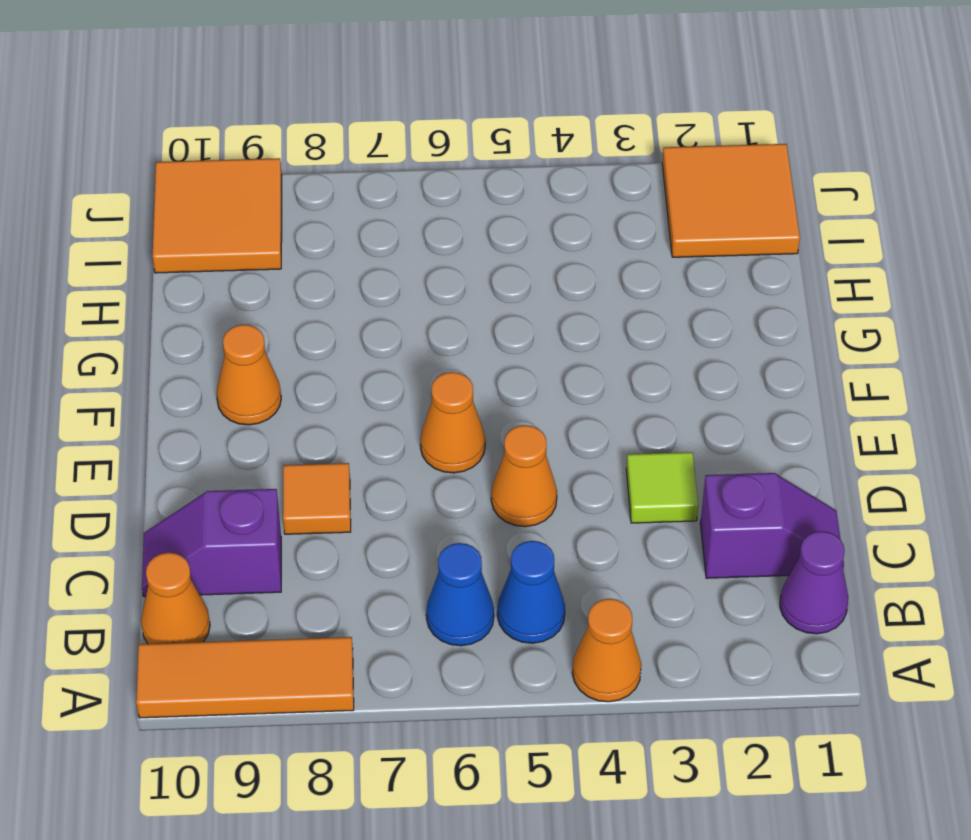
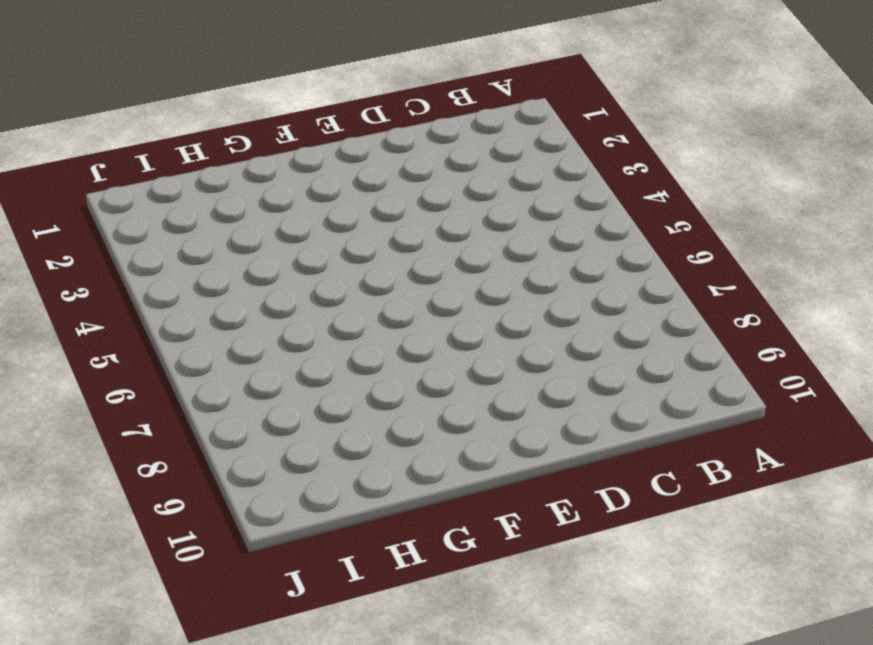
none -> orange 1x1 cone [572,599,641,702]
none -> orange 1x3 tile [136,637,354,718]
none -> purple 1x1 cone [780,531,848,634]

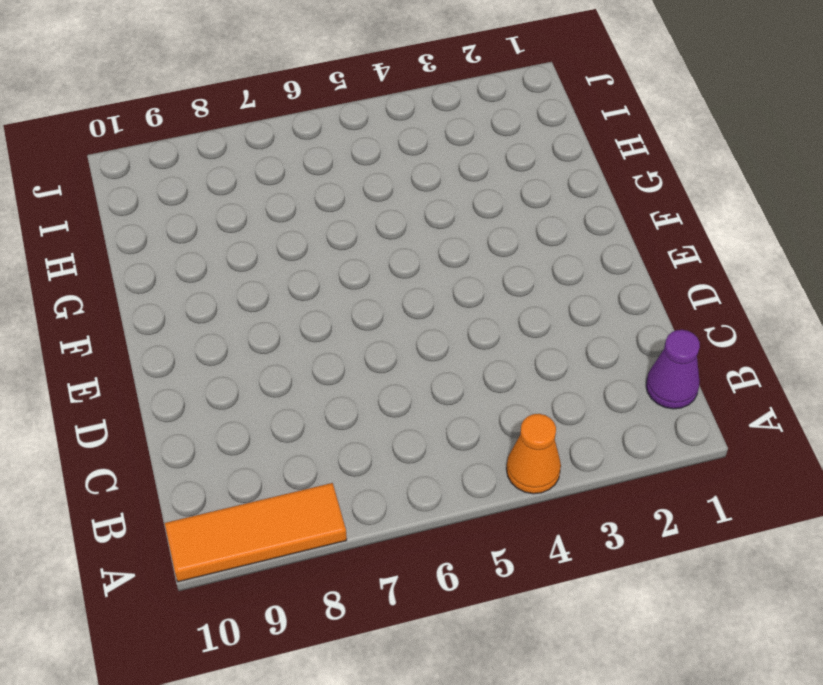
none -> blue 1x1 cone [497,541,565,643]
none -> blue 1x1 cone [426,543,494,646]
none -> orange 1x1 cone [141,553,210,644]

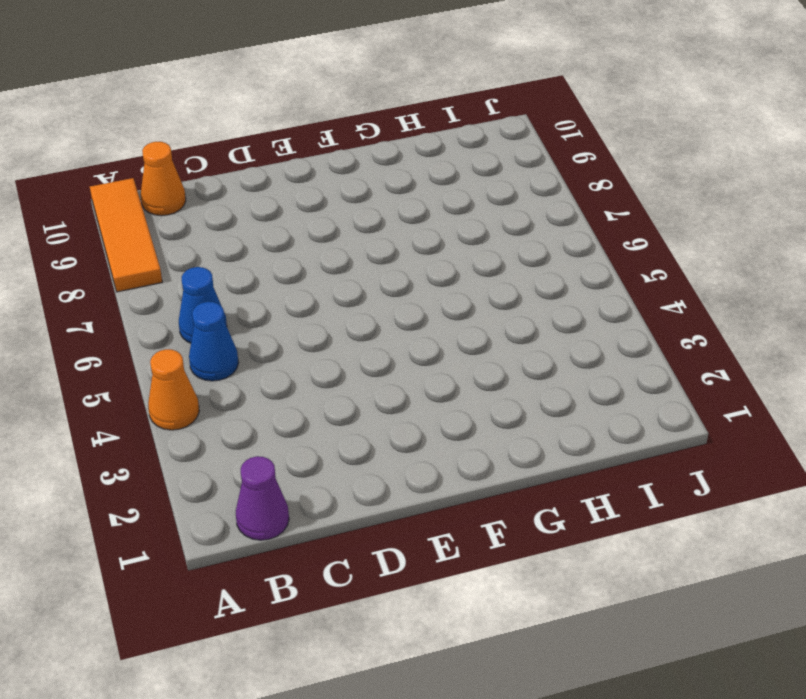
none -> purple 1x2 slope [700,473,844,578]
none -> purple 1x2 slope [142,489,281,597]
none -> lime 1x1 tile [626,452,698,523]

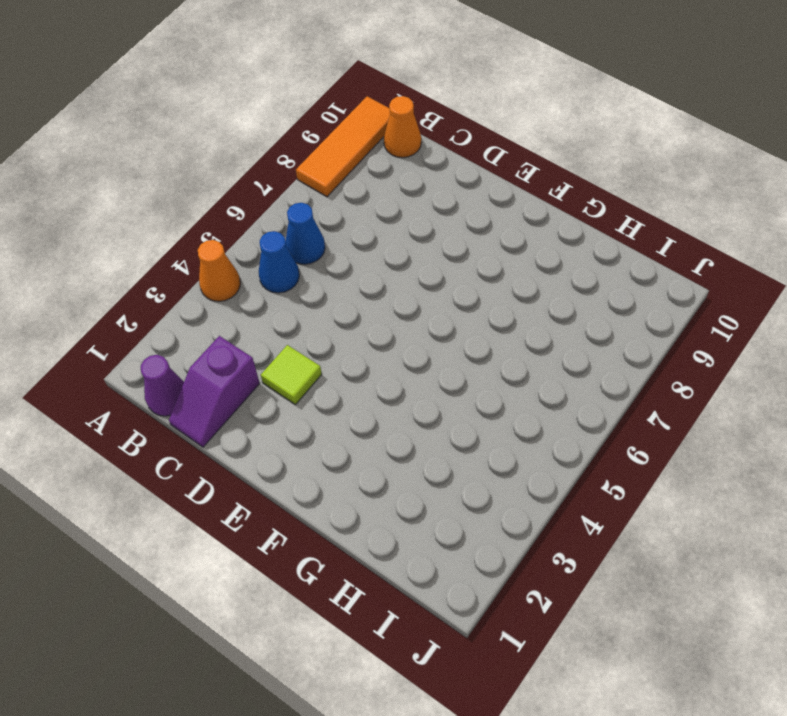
none -> purple 1x2 slope [142,489,281,597]
none -> orange 1x1 cone [491,425,557,527]
none -> orange 1x1 tile [283,463,351,534]

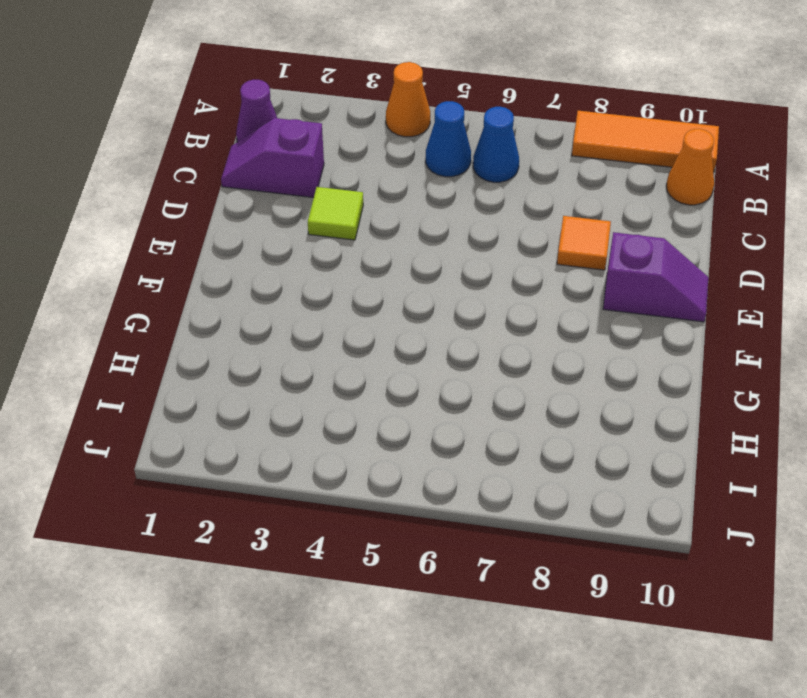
purple 1x2 slope [603,232,708,322] -> purple 1x2 slope moved to [142,489,281,597]
none -> orange 1x1 cone [491,425,557,527]
none -> orange 1x1 cone [420,372,485,473]
none -> orange 1x1 cone [216,325,281,425]

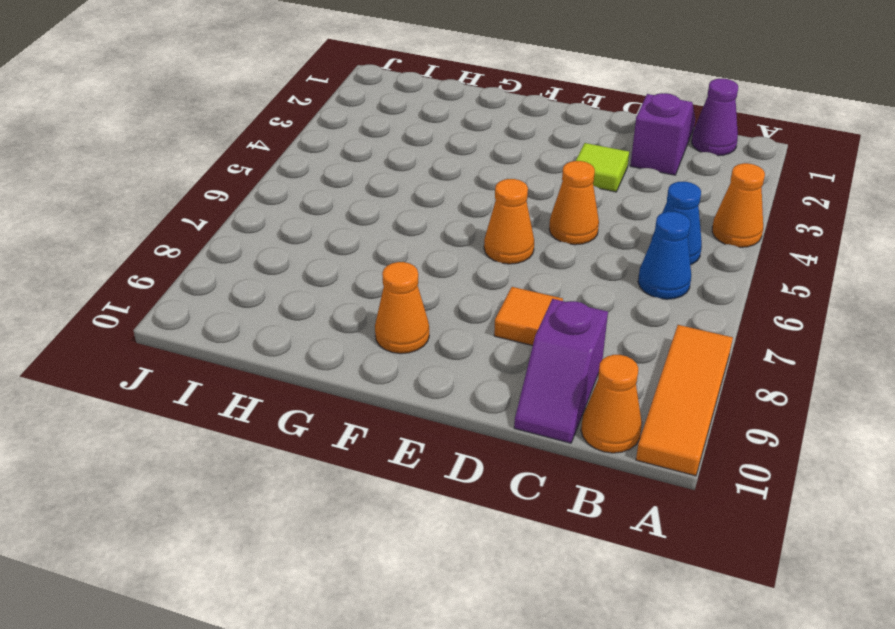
none -> orange 2x2 tile [662,144,800,257]
none -> orange 2x2 tile [153,158,282,273]

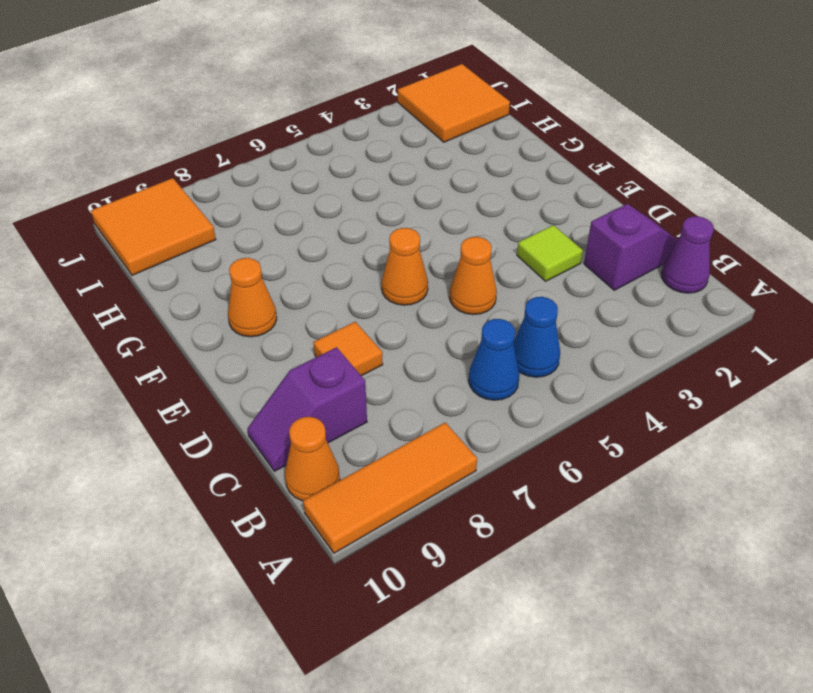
none -> orange 1x1 cone [572,599,641,702]

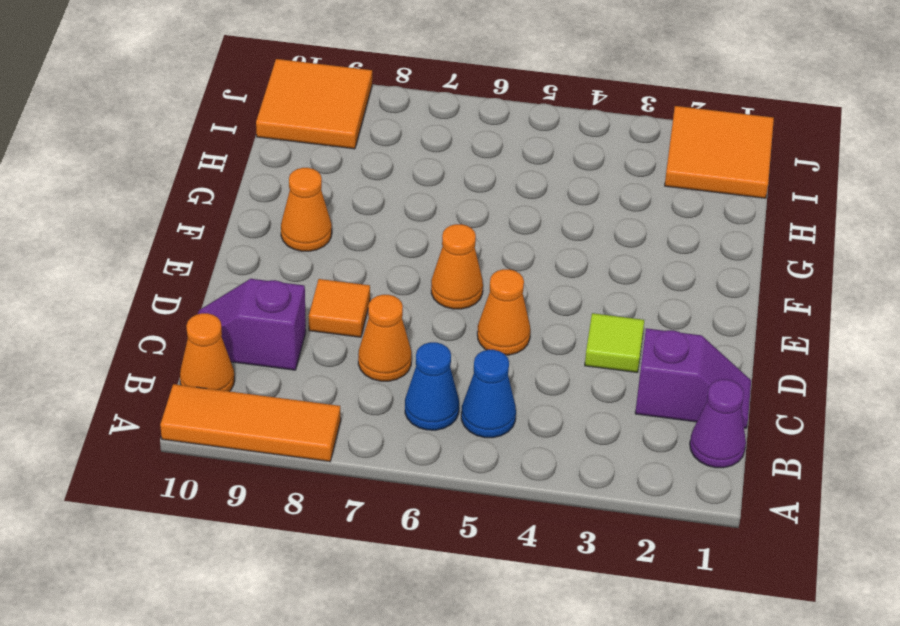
orange 1x1 cone [358,295,411,381] -> orange 1x1 cone moved to [572,599,641,702]

